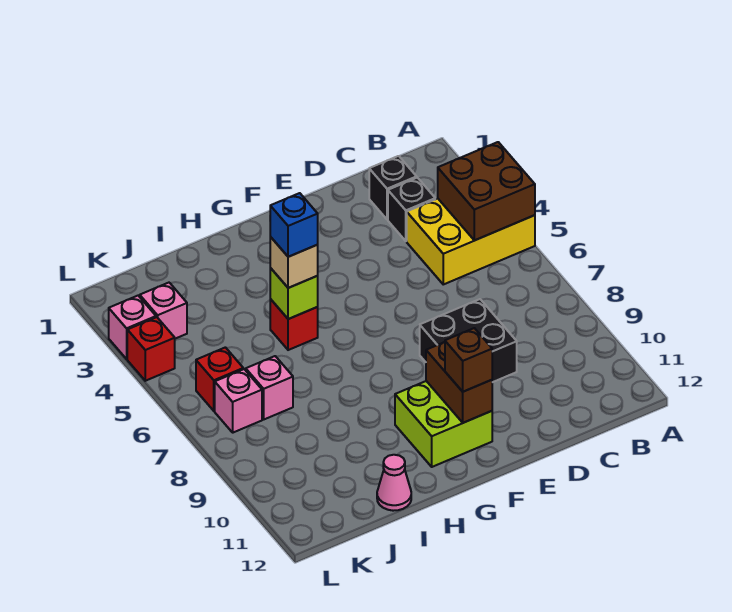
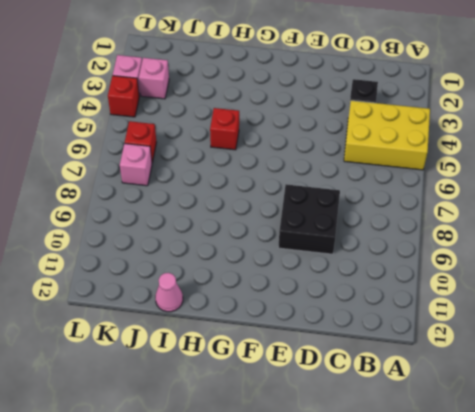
none -> black 1x1 brick [369,156,417,219]
none -> lime 2x2 brick [395,381,492,467]
none -> pink 1x1 brick [246,356,293,419]

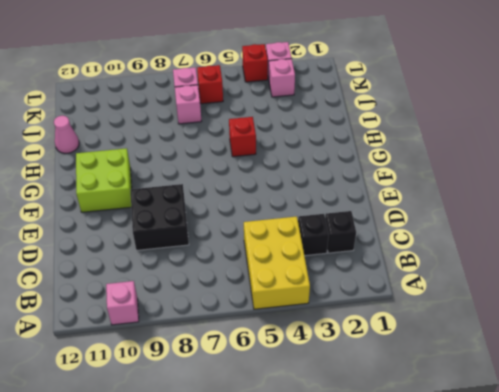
pink 1x1 brick [106,281,139,325] -> none
none -> brown 2x2 brick [438,142,535,240]
none -> brown 1x2 brick [426,342,492,423]
none -> lime 1x1 brick [270,268,318,319]

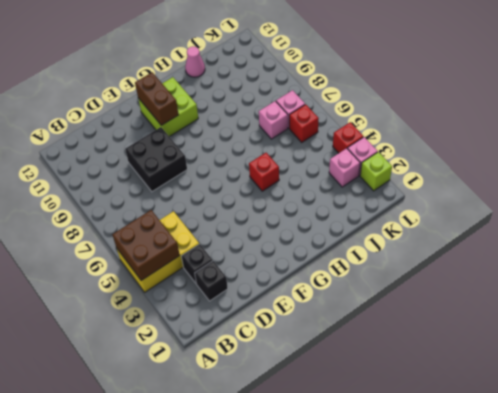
lime 1x1 brick [360,152,392,191] -> lime 1x1 brick moved to [270,268,318,319]
none -> brown 1x1 brick [445,328,492,392]
none -> tan 1x1 brick [270,237,318,288]
none -> blue 1x1 brick [270,193,318,257]

